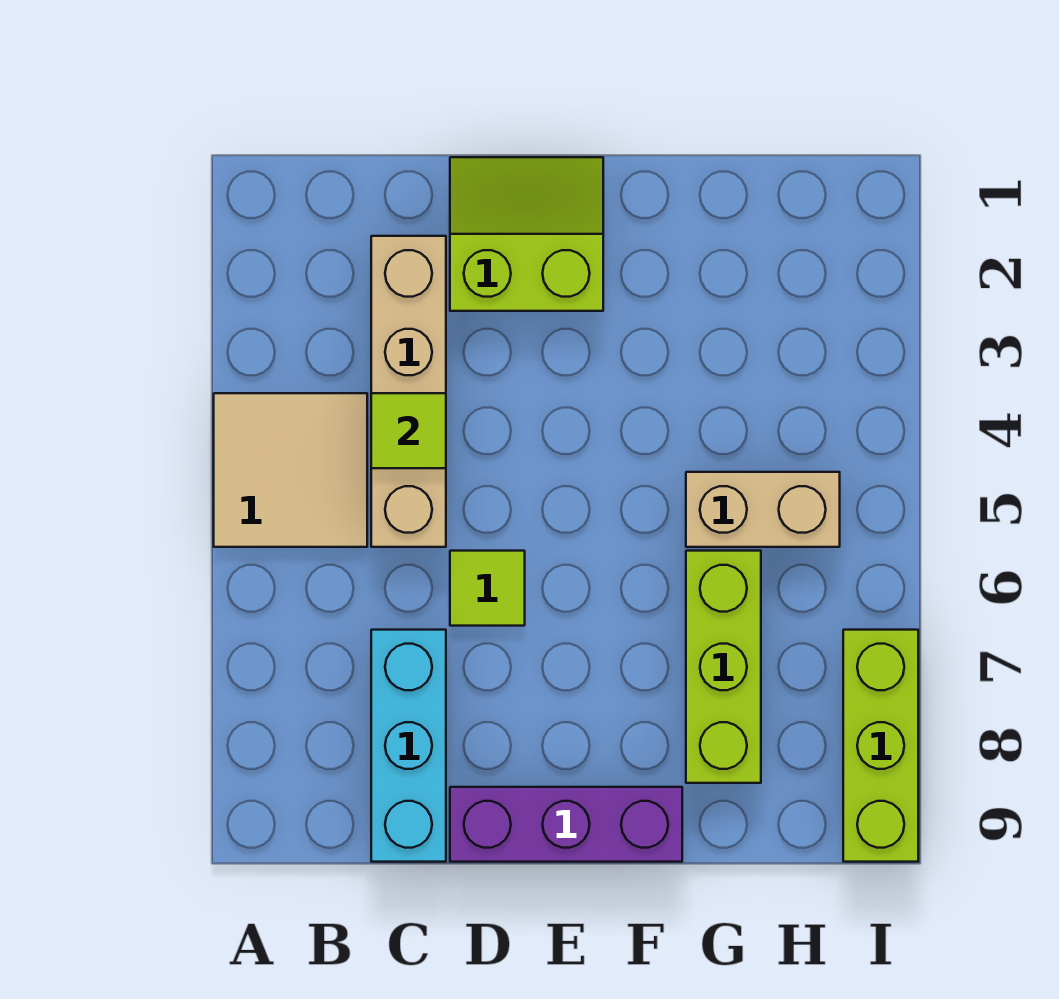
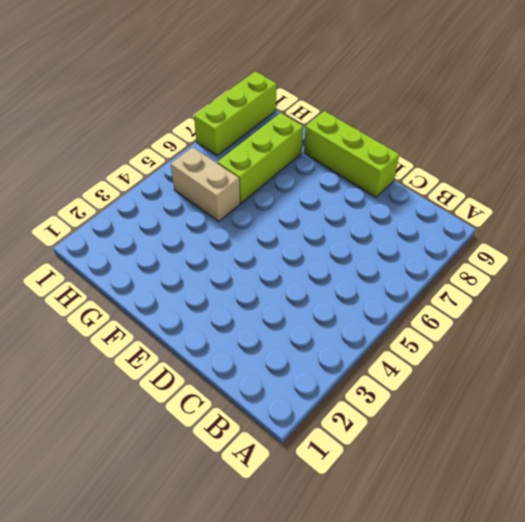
lime 1x3 brick [304,111,399,197] -> purple 1x3 brick [450,787,682,862]
none -> tan 2x2 tile [214,393,367,547]
none -> tan 1x4 brick [371,236,446,547]

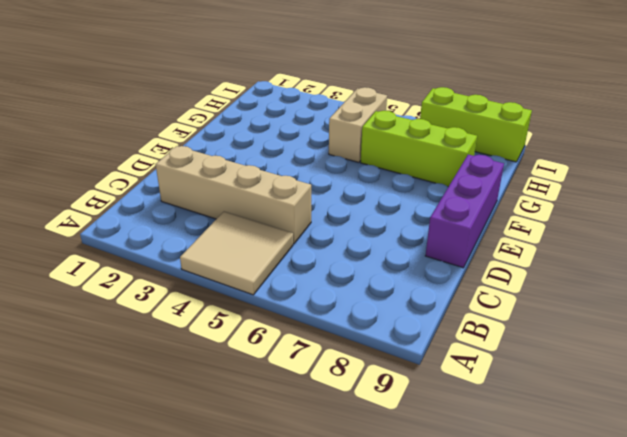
none -> cyan 1x3 brick [371,630,446,862]
none -> lime 2x2 slope [450,157,603,311]

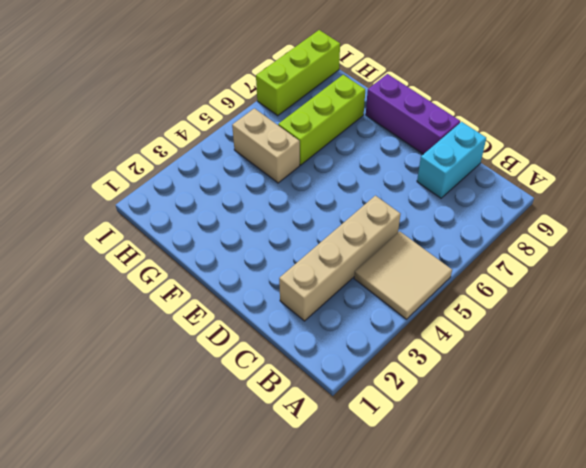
cyan 1x2 brick [417,122,486,198] -> cyan 1x3 brick [371,630,446,862]
none -> lime 2x2 slope [450,157,603,311]
none -> lime 1x1 tile [450,551,525,626]

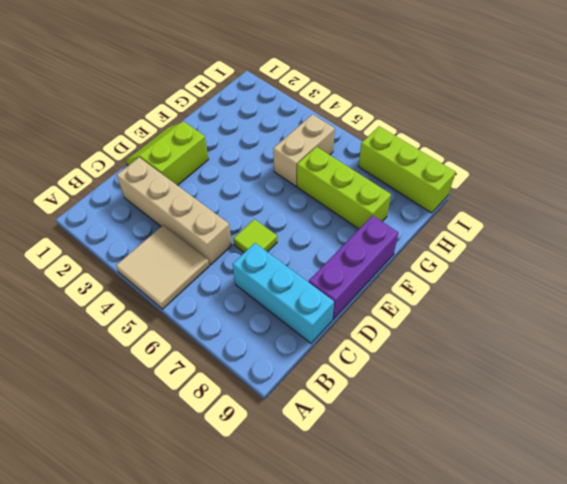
none -> lime 1x1 tile [371,393,446,468]

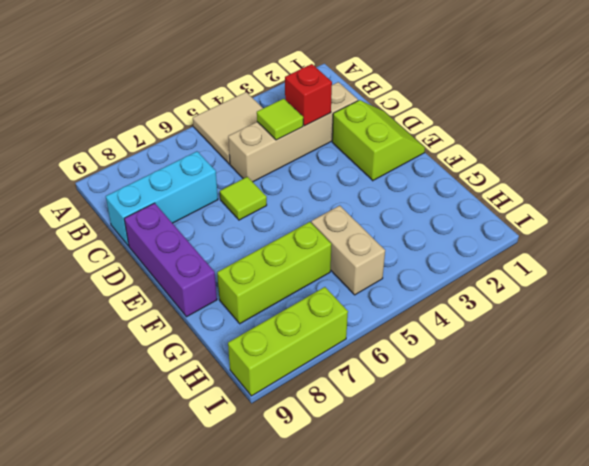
red 1x1 brick [285,64,332,126] -> none

